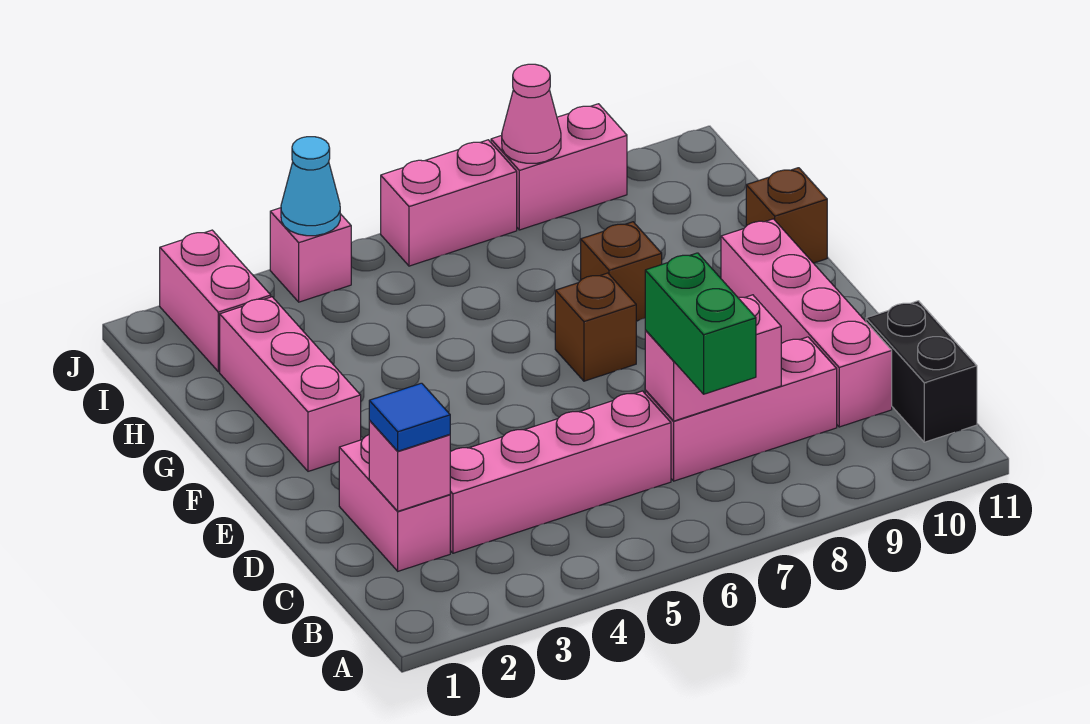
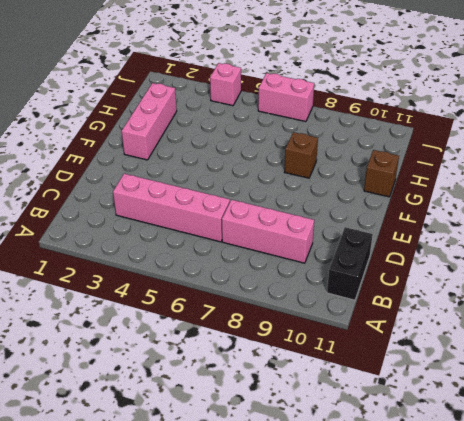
none -> pink 1x2 brick [339,435,450,571]
none -> pink 1x4 brick [721,219,892,427]
none -> brown 1x1 brick [555,273,636,381]

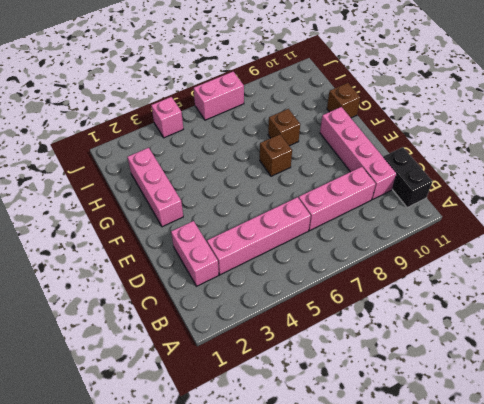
none -> pink 1x2 brick [160,230,271,372]
none -> pink 1x2 brick [491,104,627,230]
none -> pink 1x1 brick [369,421,450,511]

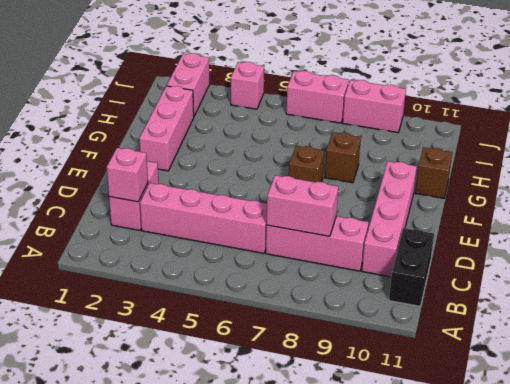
none -> cyan 1x1 cone [281,137,340,236]
none -> pink 1x1 cone [502,64,561,163]
none -> green 1x2 brick [645,253,756,394]

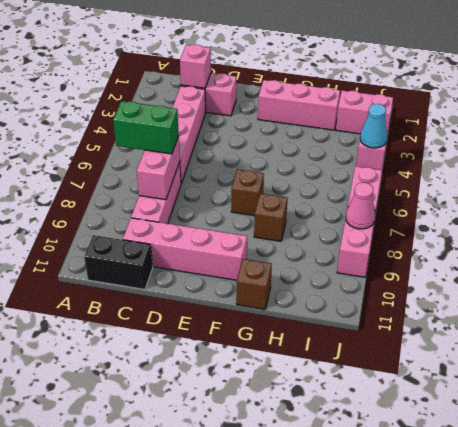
none -> blue 1x1 tile [369,383,450,451]

